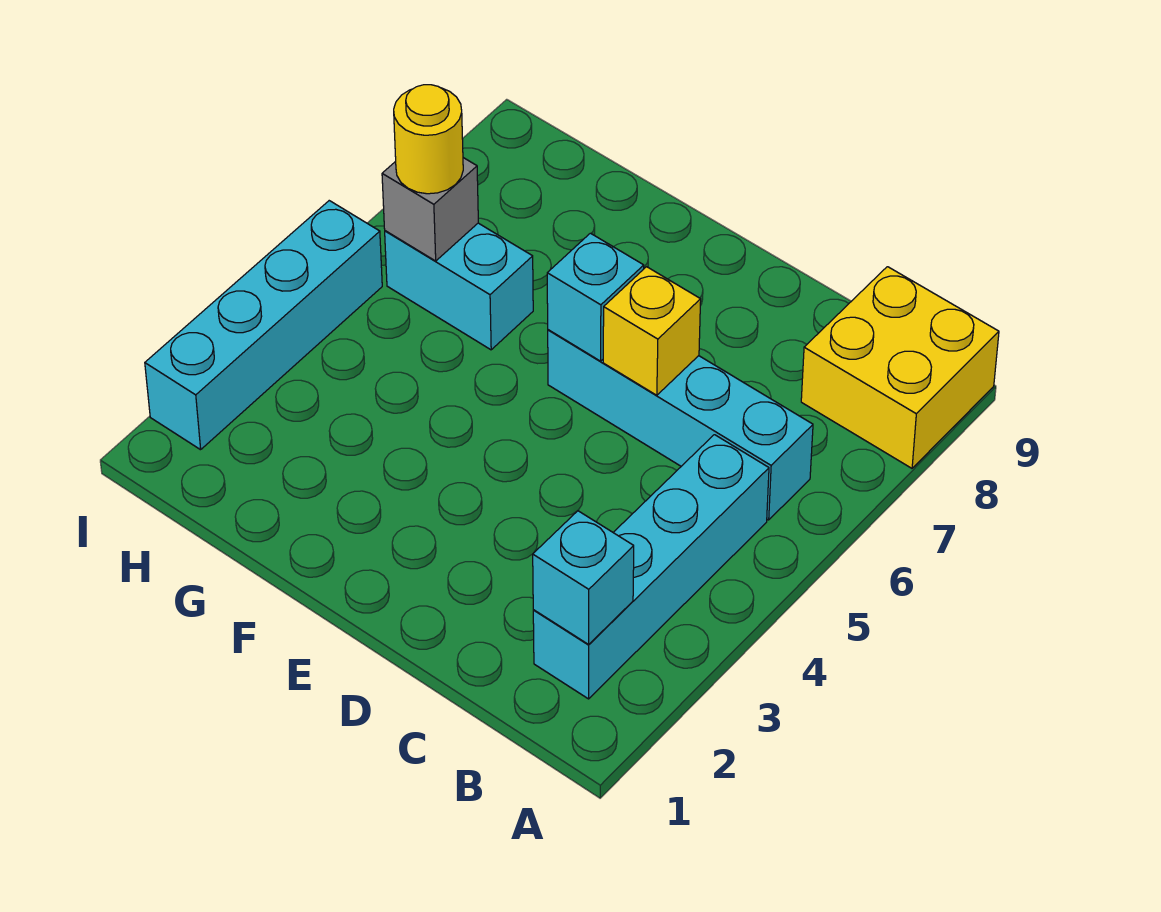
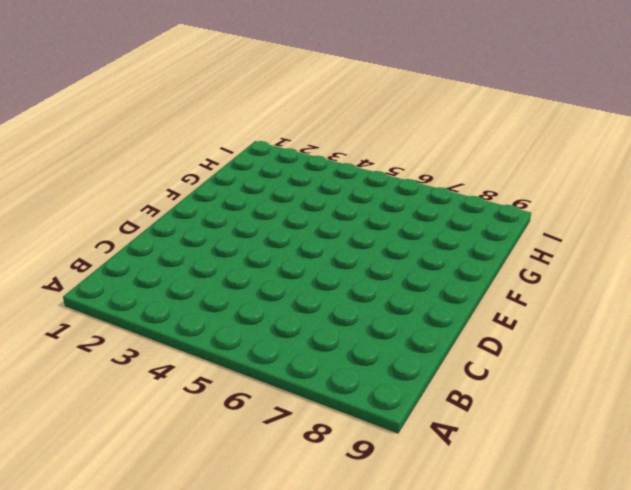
none -> yellow 2x2 brick [801,267,999,468]
none -> cyan 1x4 brick [533,435,769,699]

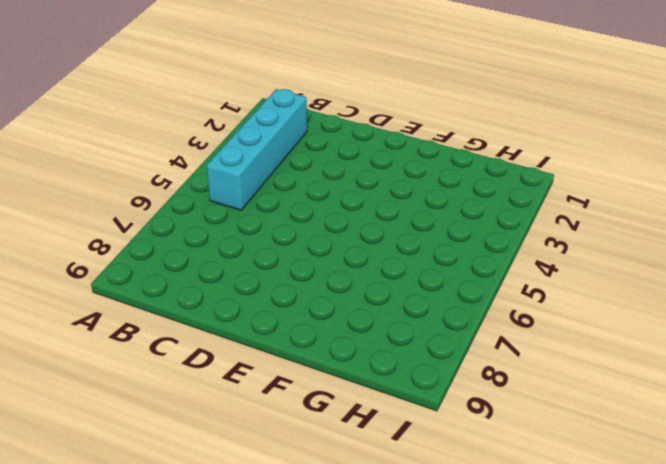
none -> yellow 2x2 brick [801,267,999,468]
none -> cyan 1x4 brick [548,330,813,520]

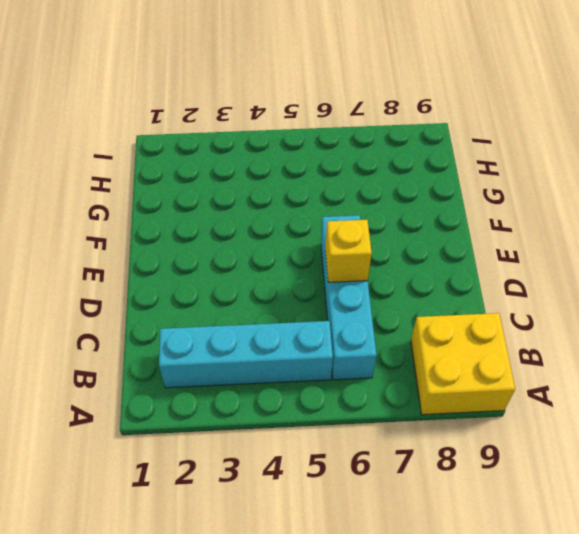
none -> cyan 1x2 brick [385,223,533,350]
none -> cyan 1x4 brick [145,201,382,450]

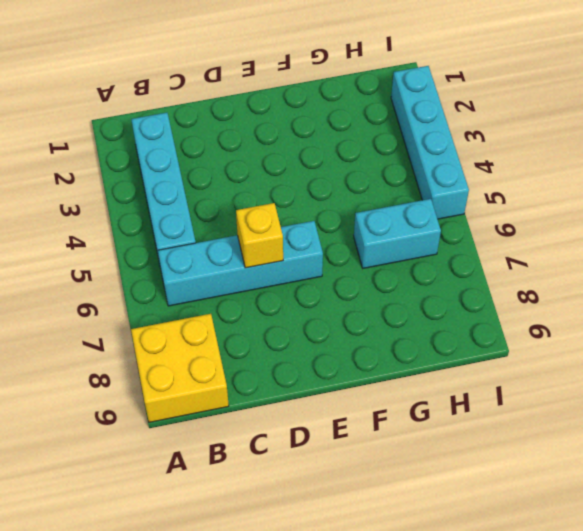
none -> cyan 1x1 brick [533,511,634,644]
none -> cyan 1x1 brick [547,233,644,361]

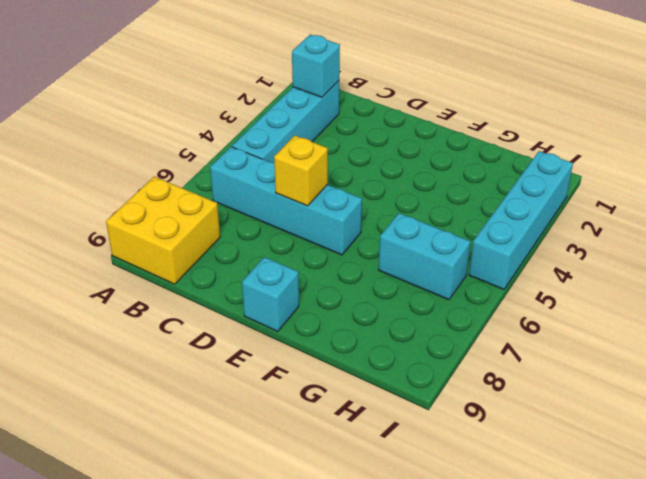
cyan 1x1 brick [242,257,299,332] -> cyan 1x1 brick moved to [547,233,644,361]
none -> grey 1x1 brick [382,158,478,261]
none -> yellow 1x1 round brick [394,85,463,194]

